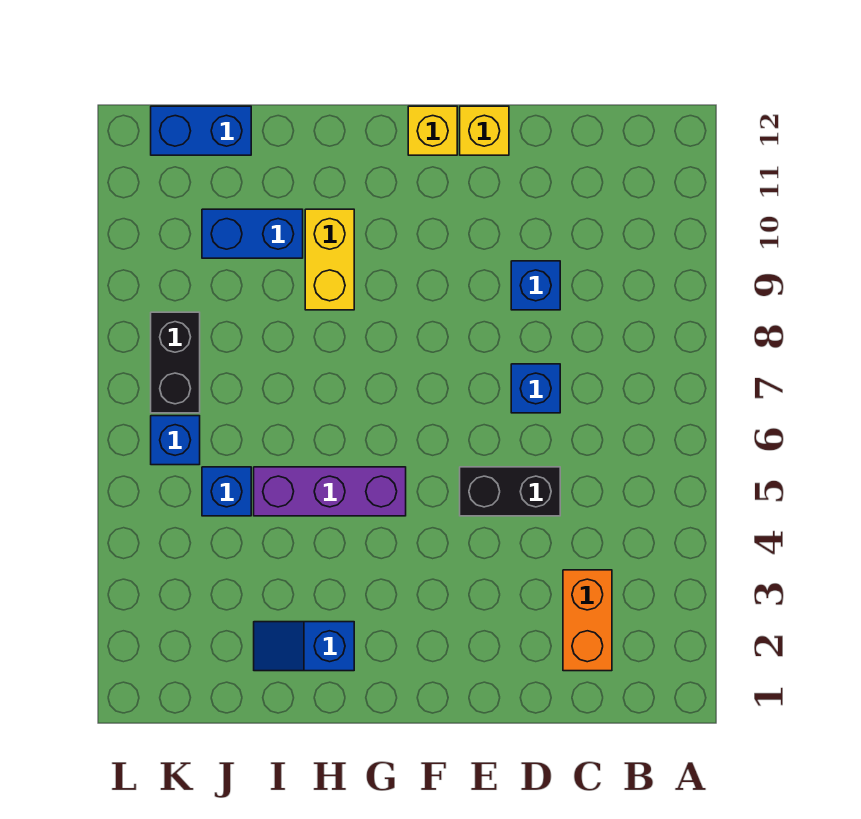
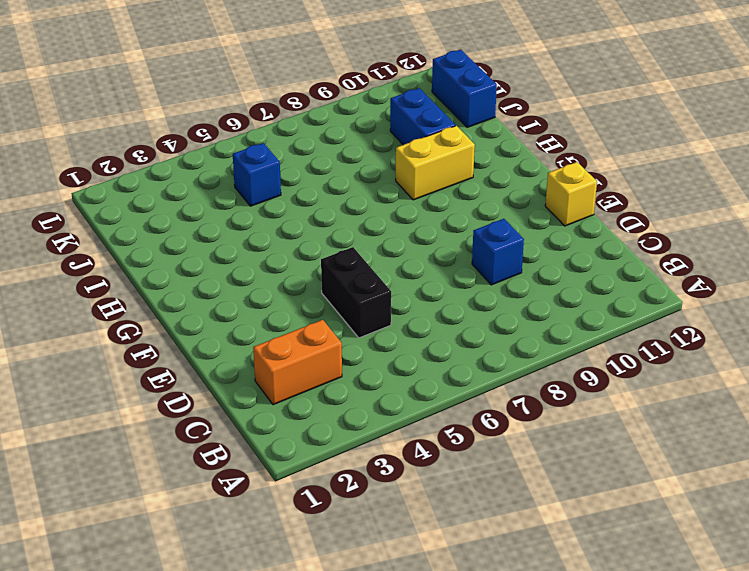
none -> blue 1x1 brick [511,364,560,413]
none -> yellow 1x1 brick [408,106,457,155]
none -> purple 1x3 brick [254,467,406,516]

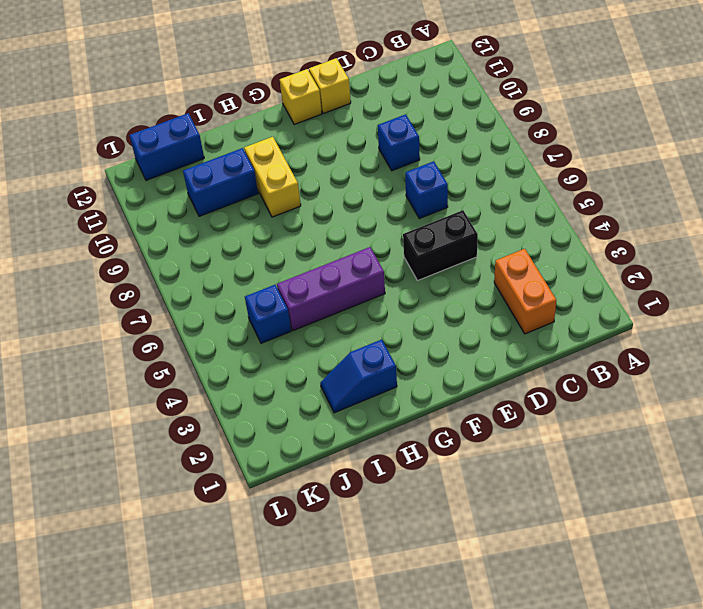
none -> blue 1x1 brick [151,416,200,465]
none -> black 1x2 brick [151,312,200,413]

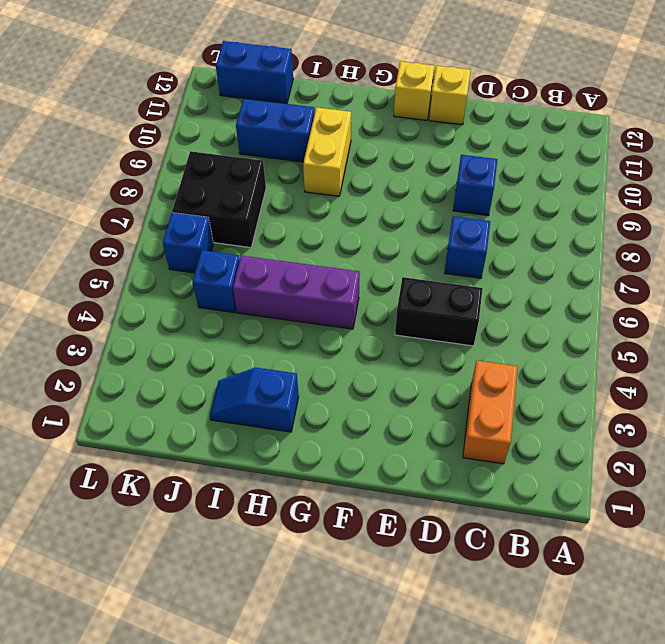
black 2x2 brick [172,151,266,248] -> black 1x2 brick [151,312,200,413]

